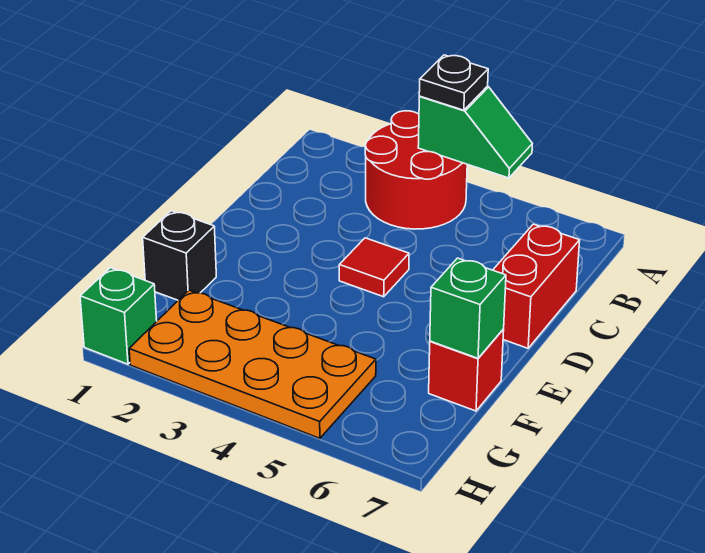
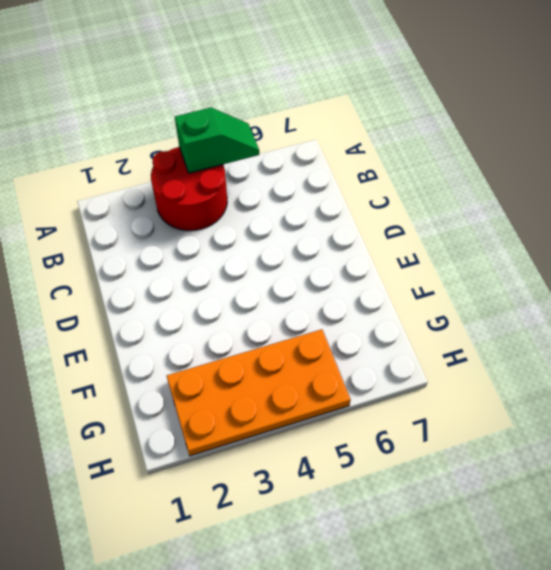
none -> red 1x2 brick [493,224,580,348]
none -> red 1x1 tile [339,238,409,297]

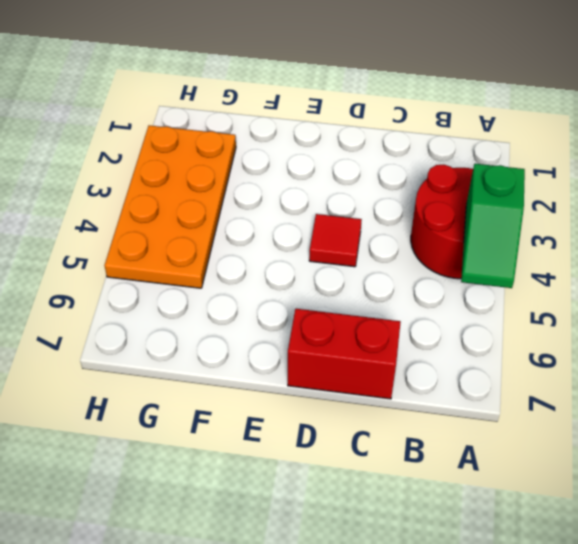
none -> black 1x1 brick [143,211,216,300]
none -> red 1x1 brick [429,329,504,411]

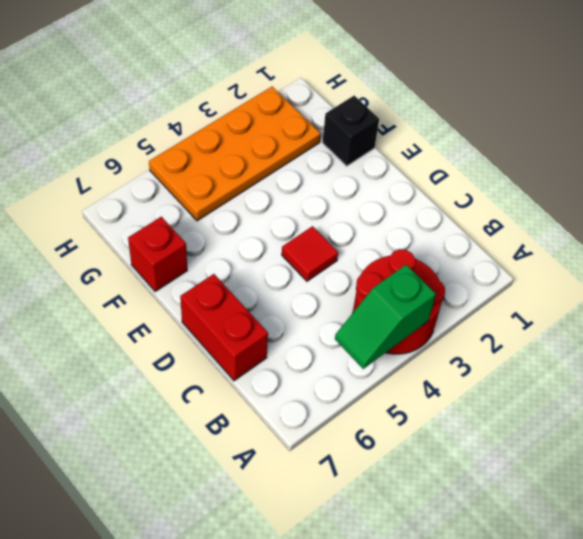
none -> green 1x1 brick [80,268,157,364]
none -> green 1x1 brick [430,258,506,358]

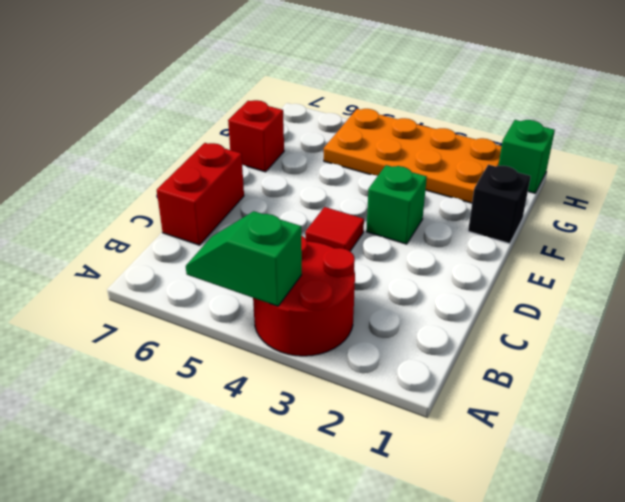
green 1x1 brick [366,165,427,244] -> green 1x1 brick moved to [430,258,506,358]
none -> black 1x1 plate [419,55,488,110]

